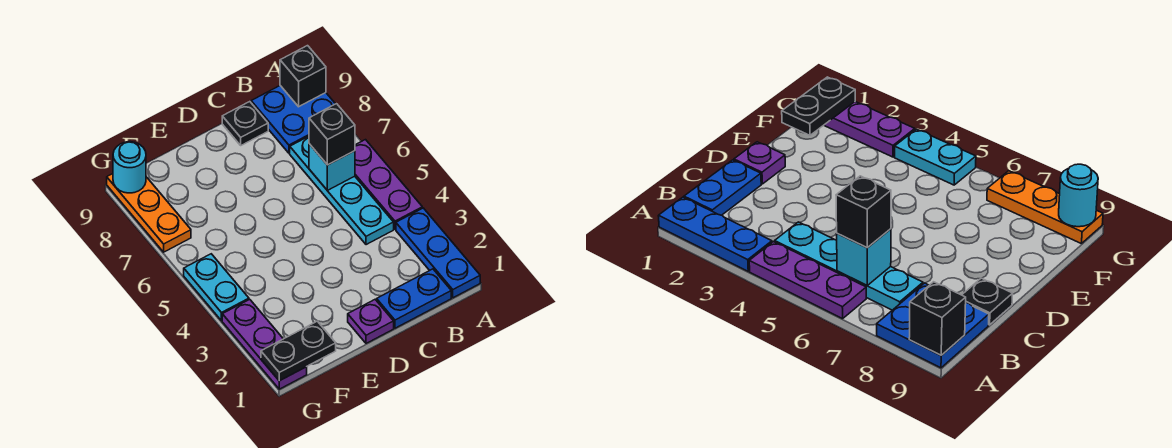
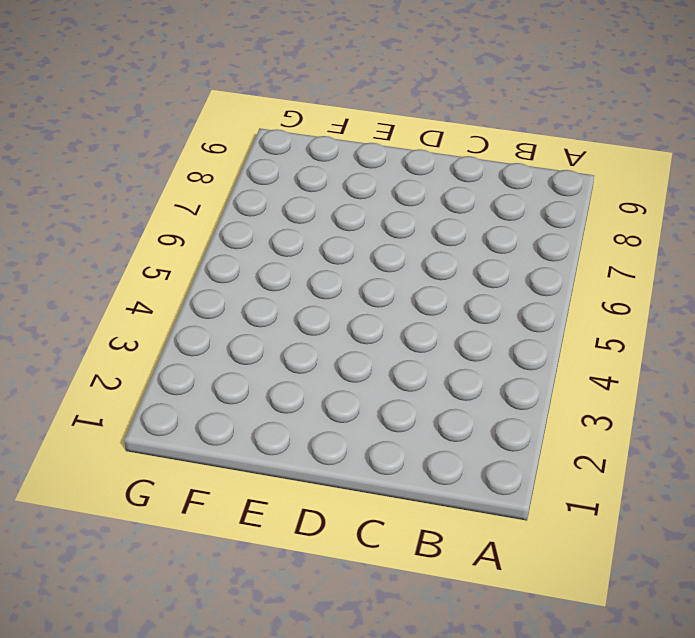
none -> blue 1x3 plate [396,208,480,298]
none -> purple 1x3 plate [355,140,422,229]
none -> blue 2x2 plate [251,86,335,153]

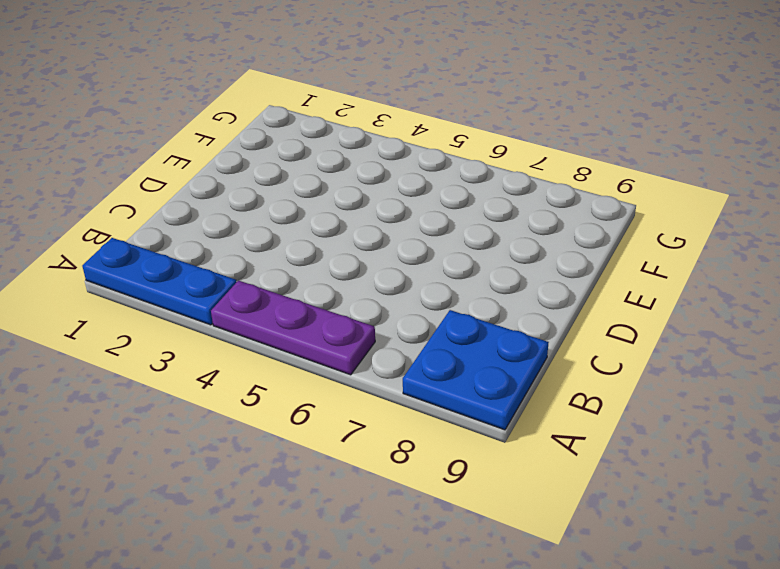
none -> blue 1x2 plate [377,269,451,328]
none -> cyan 1x4 plate [290,136,394,245]
none -> black 1x1 plate [222,102,268,145]

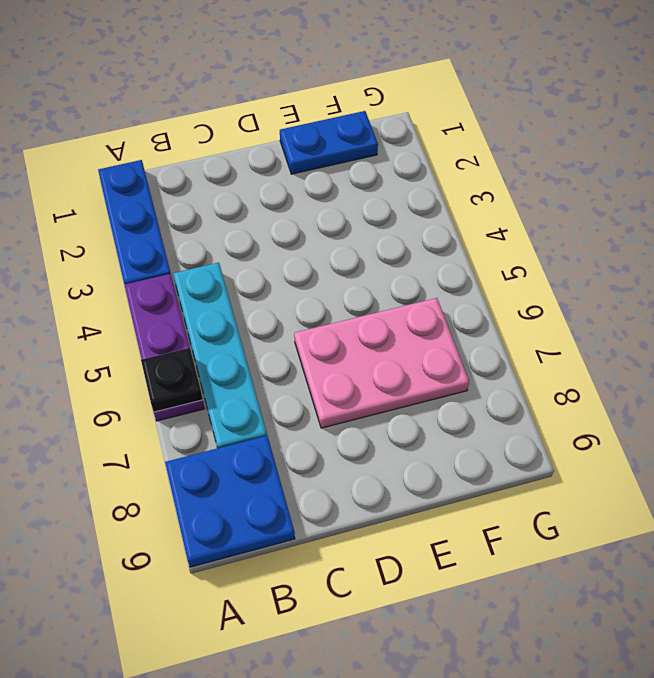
black 1x1 plate [141,348,203,412] -> black 1x1 plate moved to [222,102,268,145]
pink 2x3 plate [294,298,469,428] -> none
blue 1x2 plate [280,111,378,174] -> blue 1x2 plate moved to [377,269,451,328]
none -> purple 1x1 plate [348,300,394,343]
none -> purple 1x3 plate [222,299,307,389]
none -> cyan 1x2 plate [184,254,249,321]

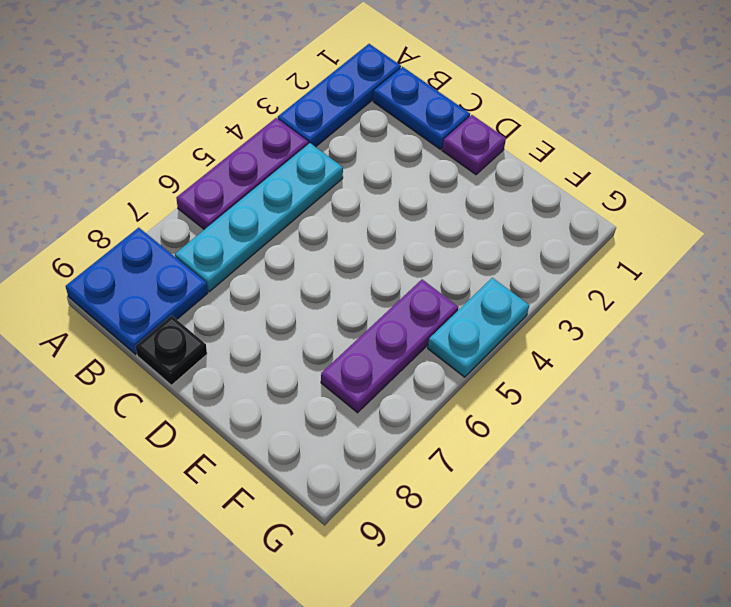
purple 1x3 plate [321,280,458,413] -> purple 1x3 plate moved to [222,299,307,389]
none -> orange 1x3 plate [107,174,191,252]
none -> black 1x1 brick [280,46,326,107]
none -> cyan 1x1 brick [309,144,355,190]

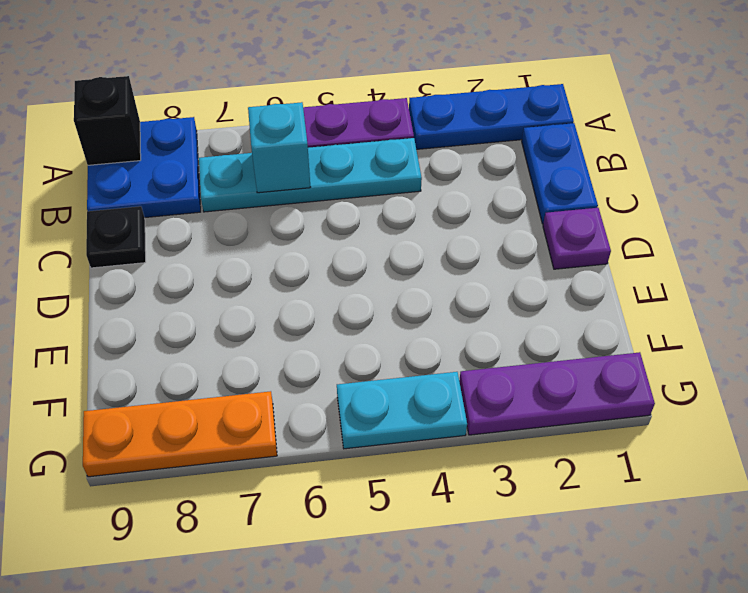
none -> black 1x2 plate [261,321,336,381]
none -> cyan 1x1 round brick [113,142,146,193]
none -> black 1x1 brick [309,104,355,165]

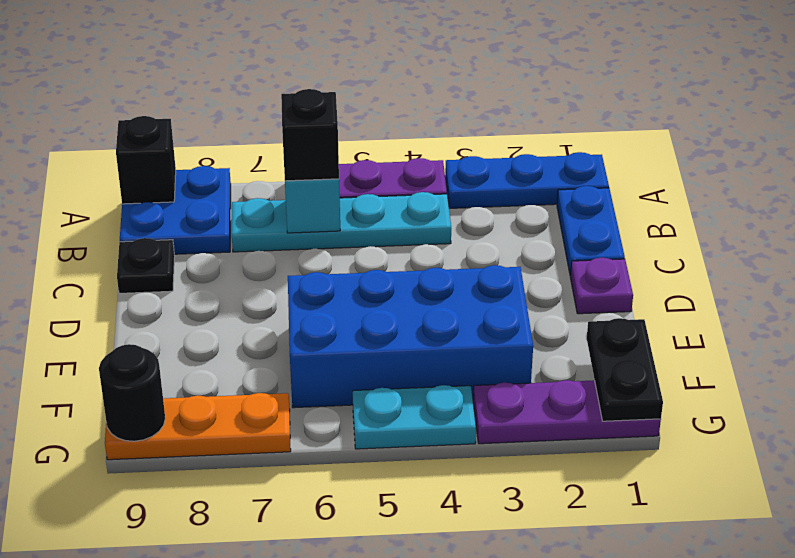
blue 2x4 brick [288,265,533,408] -> none
black 1x1 round brick [99,344,165,441] -> cyan 1x1 round brick [113,142,146,193]

